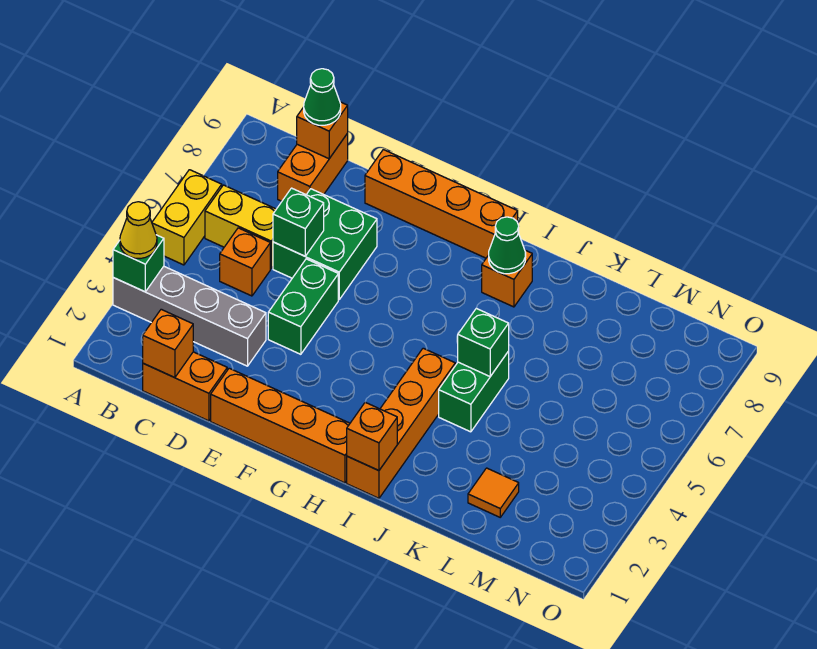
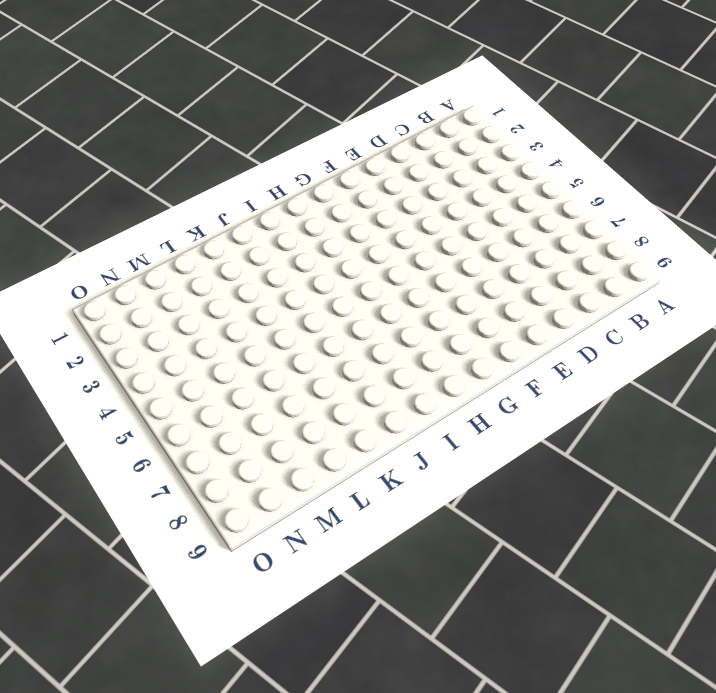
none -> grey 1x4 brick [113,266,266,366]
none -> yellow 1x2 brick [152,170,222,265]
none -> yellow 1x2 brick [205,185,276,268]

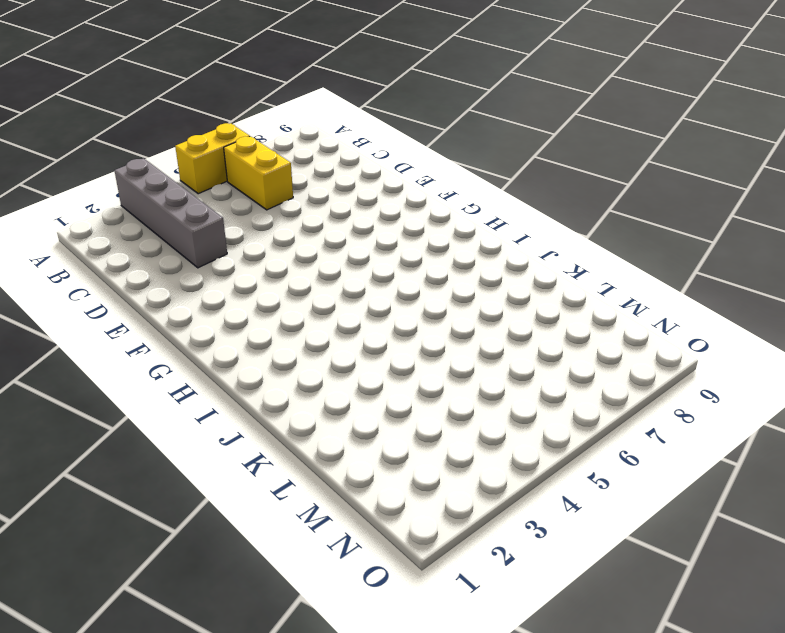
none -> orange 1x2 brick [143,352,227,421]
none -> orange 1x1 brick [220,228,270,296]
none -> orange 1x2 brick [278,133,348,201]

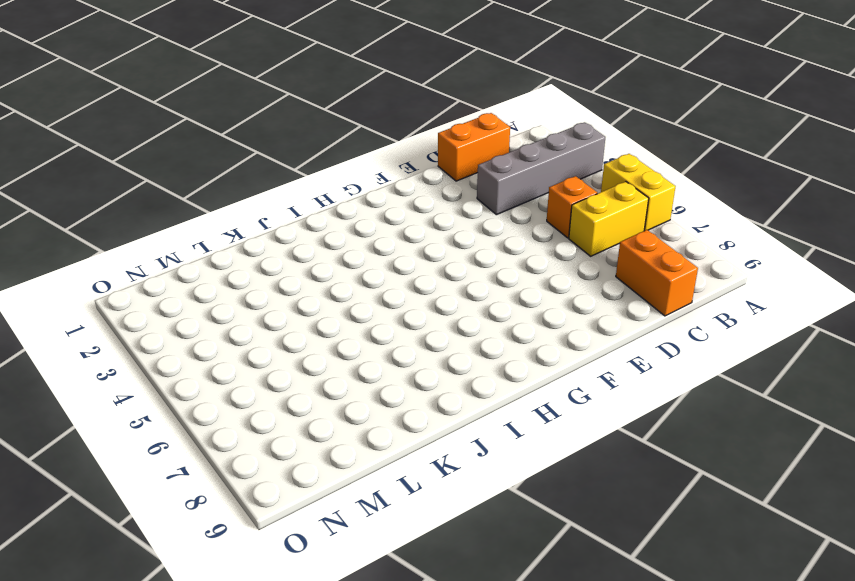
none -> green 2x2 brick [273,189,377,299]
none -> orange 1x4 brick [211,368,350,483]
none -> green 1x2 brick [268,259,338,354]

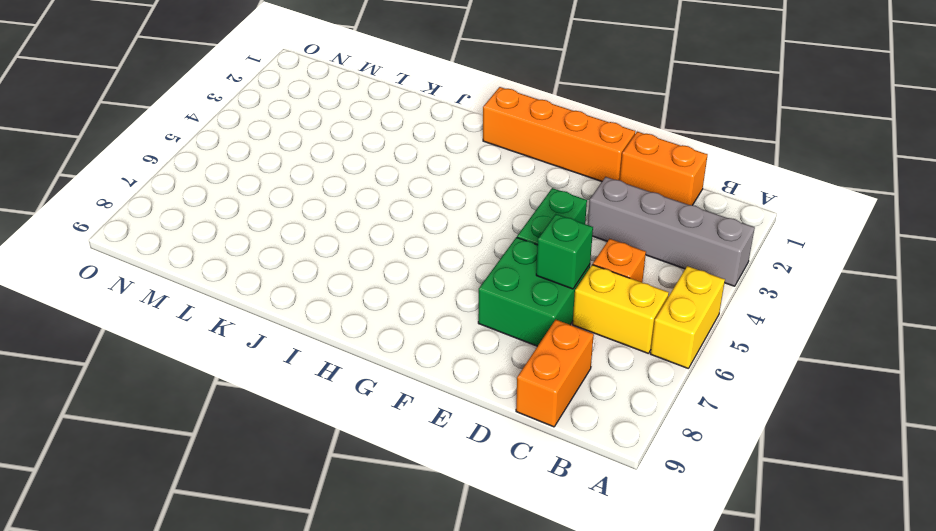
none -> orange 1x4 brick [365,150,518,258]
none -> orange 1x4 brick [347,348,455,498]
none -> orange 1x1 brick [482,250,532,307]

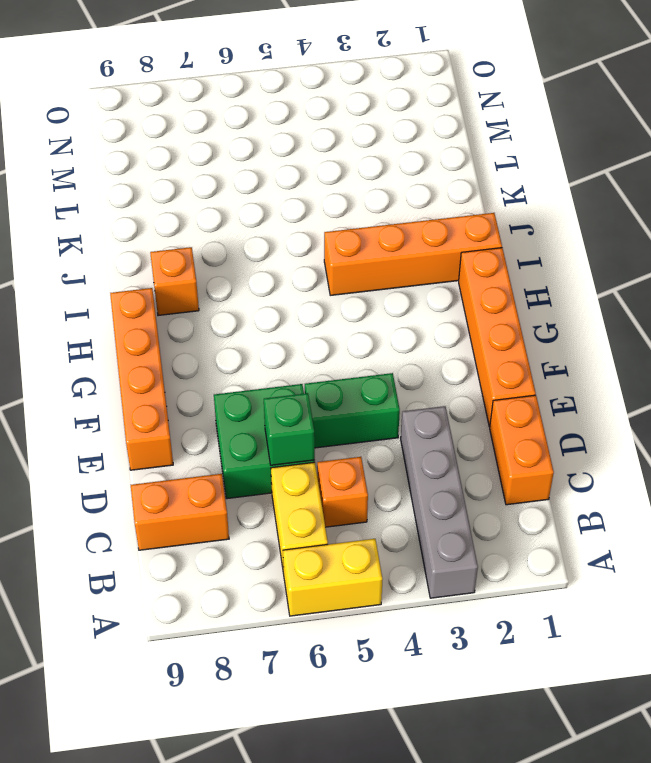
none -> green 1x2 brick [439,351,509,432]
none -> orange 1x1 tile [468,468,519,517]
none -> green 1x1 brick [113,235,164,292]

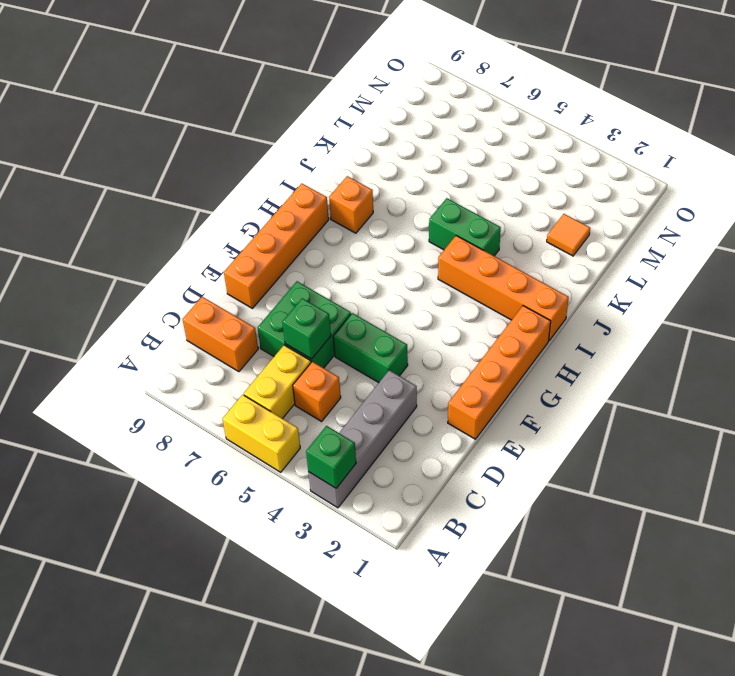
none -> orange 1x2 brick [143,352,227,421]
none -> orange 1x1 brick [143,309,193,378]
none -> orange 1x1 brick [297,102,348,159]

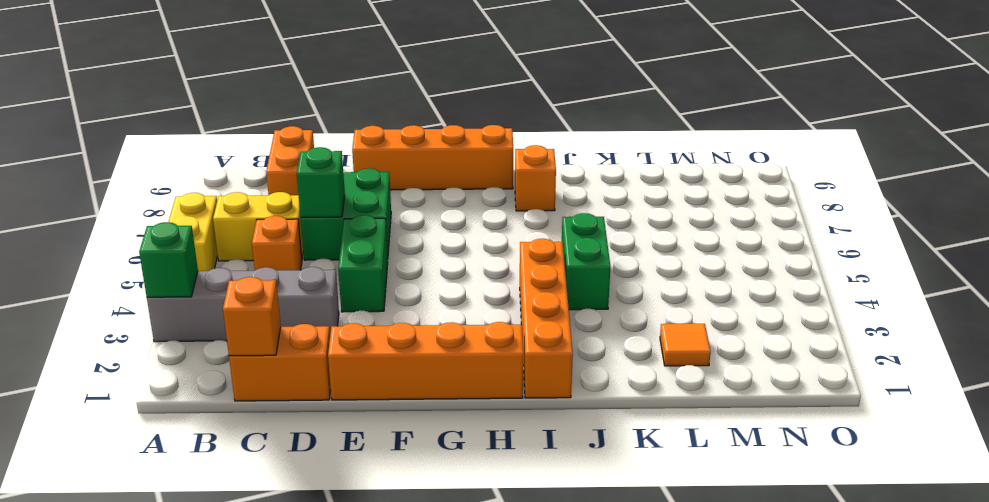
none -> orange 1x1 brick [297,102,348,159]
none -> orange 1x1 brick [347,402,397,471]
none -> green 1x1 cone [489,217,526,274]

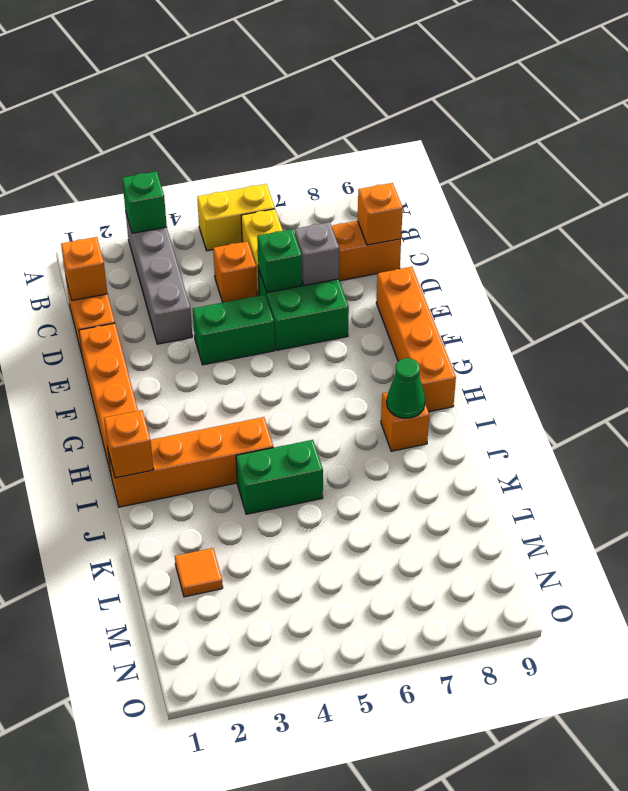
grey 1x1 brick [295,222,339,285] -> none
none -> green 1x1 brick [458,308,509,376]
none -> yellow 1x1 cone [120,202,157,259]
none -> green 1x1 cone [304,69,341,125]

